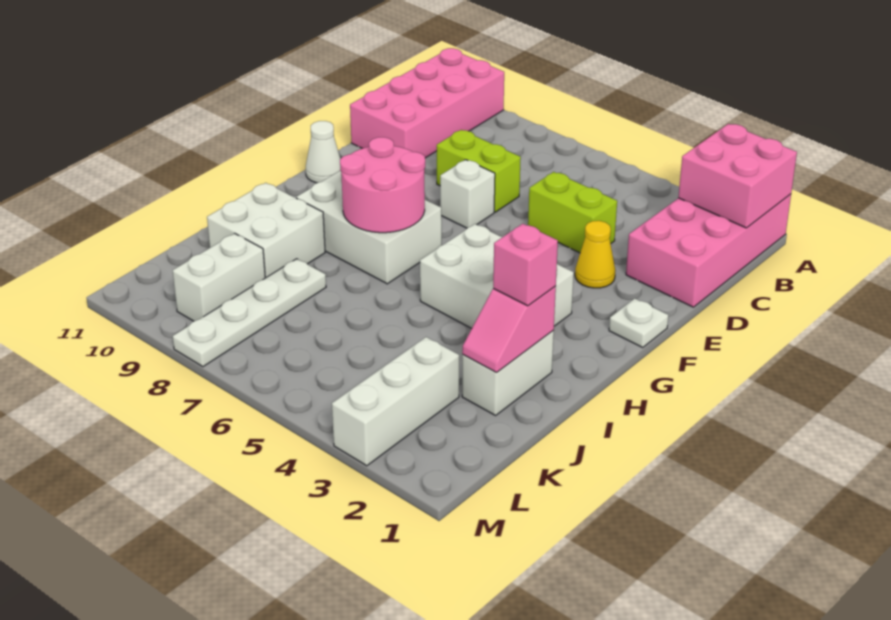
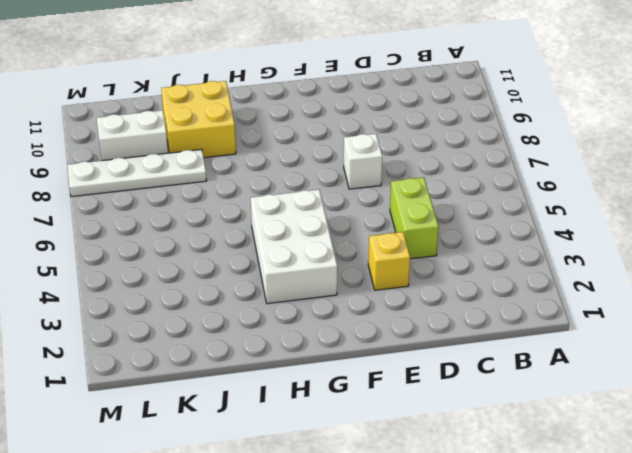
yellow 1x1 brick [368,232,410,290] -> yellow 1x1 cone [575,221,615,288]
yellow 2x2 brick [161,81,236,158] -> white 2x2 brick [207,183,325,278]
none -> pink 2x4 brick [626,194,791,307]
none -> pink 2x4 brick [350,48,504,158]
none -> lime 1x2 brick [437,130,521,212]

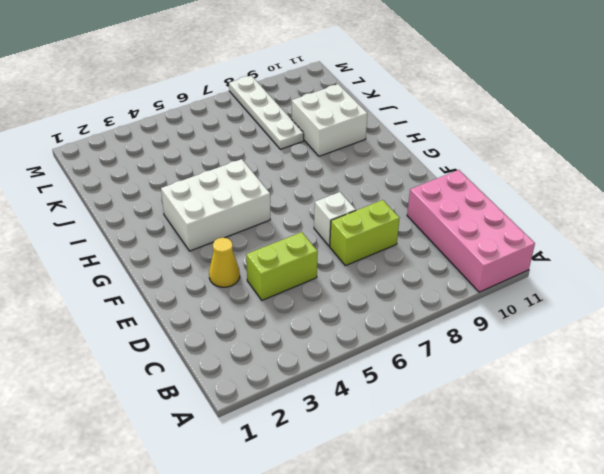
none -> pink 2x4 brick [626,194,791,307]
none -> white 1x1 plate [609,299,668,347]
none -> white 1x1 cone [306,121,340,183]

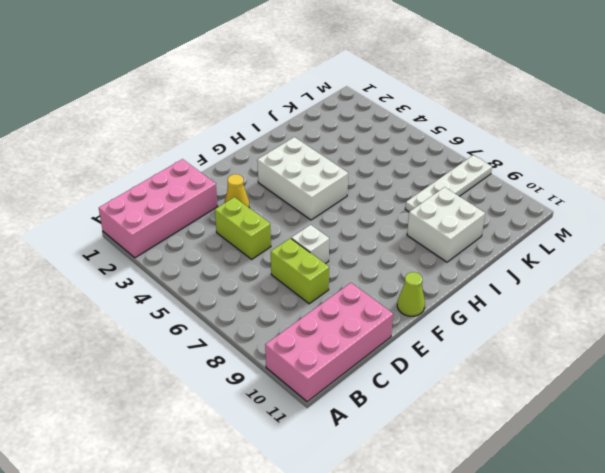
lime 1x1 cone [397,272,425,316] -> white 1x1 cone [306,121,340,183]
none -> white 1x1 plate [609,299,668,347]
none -> white 2x3 brick [296,171,442,284]
none -> white 1x2 brick [462,330,554,415]

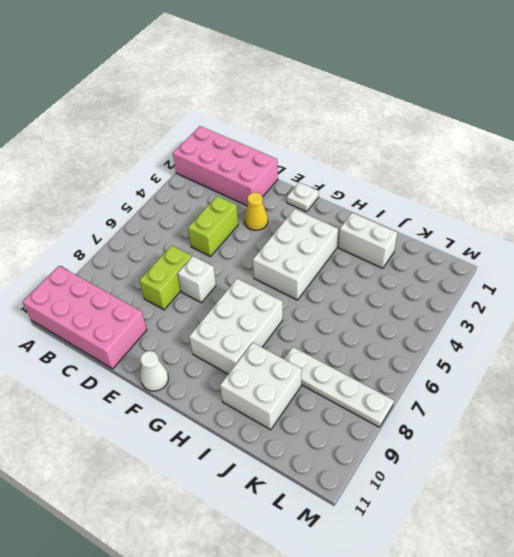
none -> white 1x3 brick [332,337,459,466]
none -> white 1x2 brick [173,233,265,321]
none -> pink 2x2 brick [678,124,797,228]

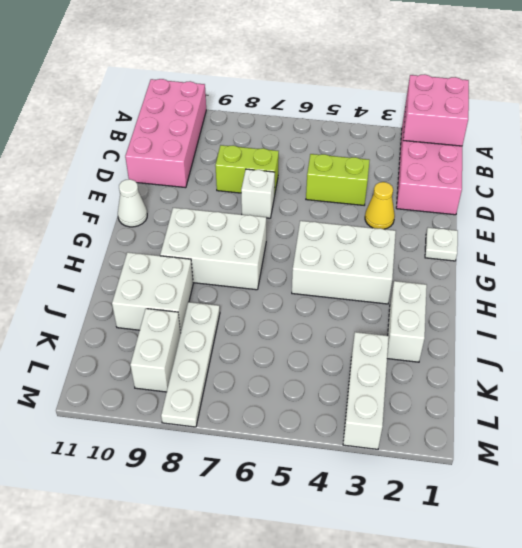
none -> pink 2x2 round brick [340,137,425,233]
none -> pink 1x2 slope [462,286,556,372]
none -> pink 1x1 brick [493,224,558,306]

